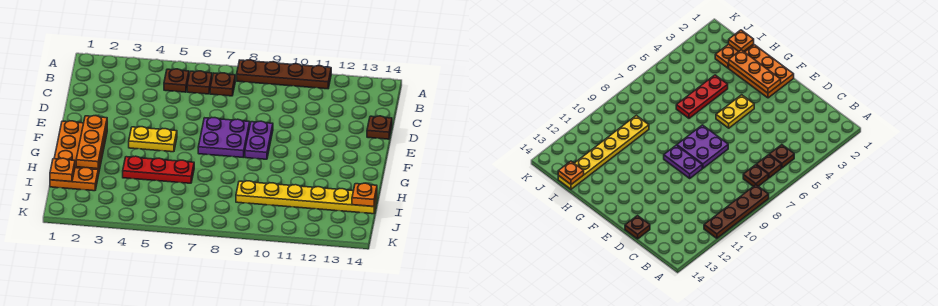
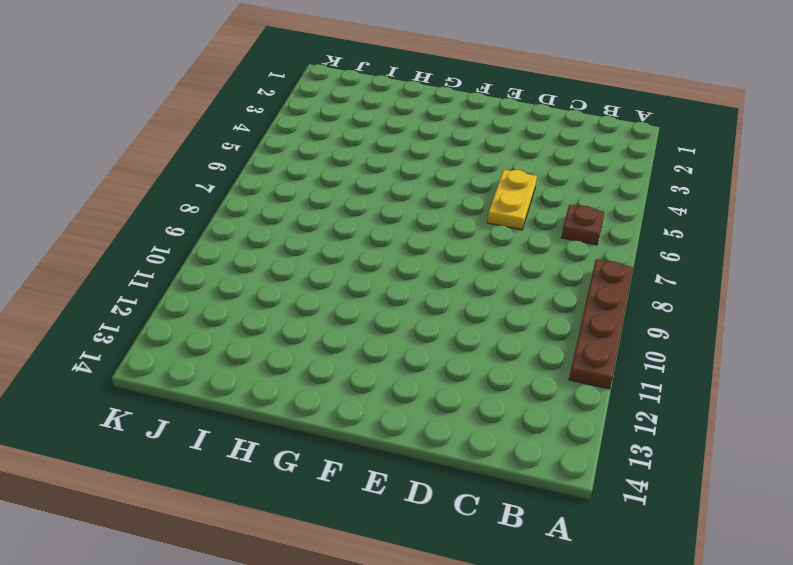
yellow 1x2 plate [487,169,537,230] -> yellow 1x2 plate moved to [129,127,177,152]
none -> brown 1x1 plate [164,69,189,92]
none -> brown 1x1 plate [210,73,235,96]
none -> brown 1x1 plate [367,116,392,139]

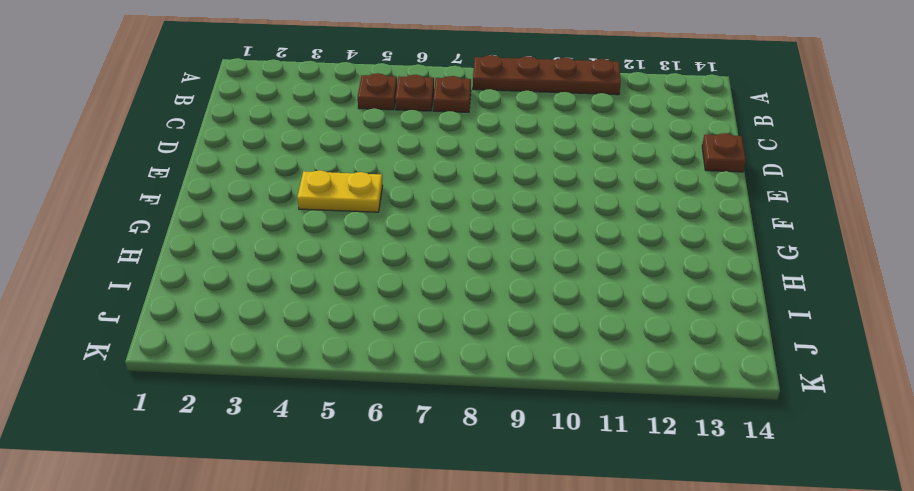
none -> purple 2x2 plate [198,118,250,158]
none -> purple 1x2 plate [245,121,273,159]
none -> orange 2x3 plate [54,121,107,175]

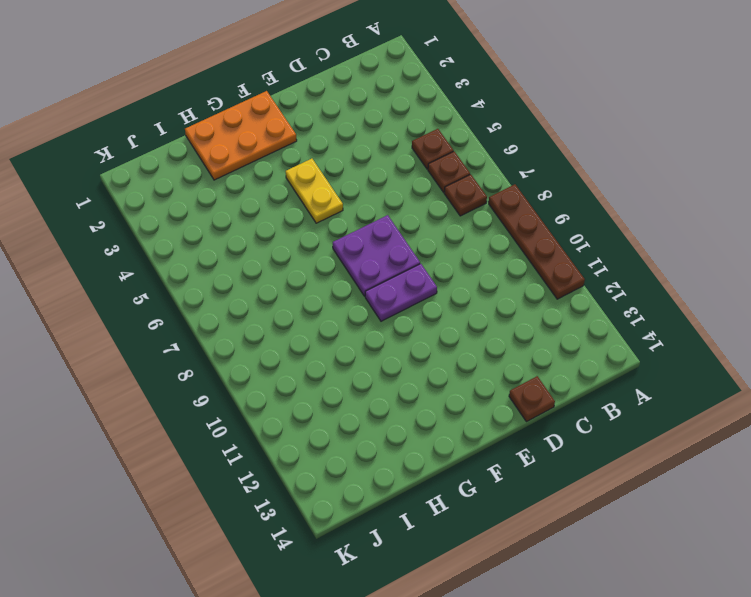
none -> red 1x3 plate [123,156,194,183]
none -> orange 1x2 plate [50,168,98,191]
none -> yellow 1x6 plate [236,181,377,214]

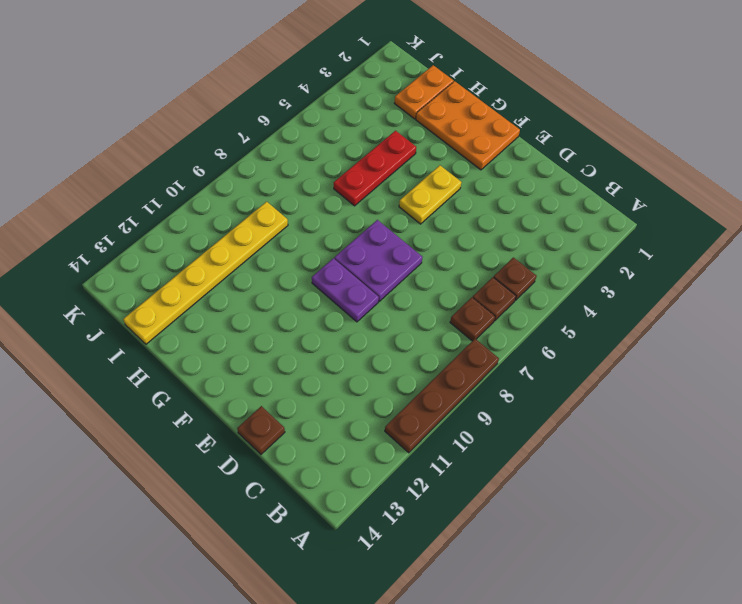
none -> orange 1x3 plate [76,116,107,169]
none -> orange 1x1 plate [50,158,75,182]
none -> orange 1x1 plate [352,183,377,207]

